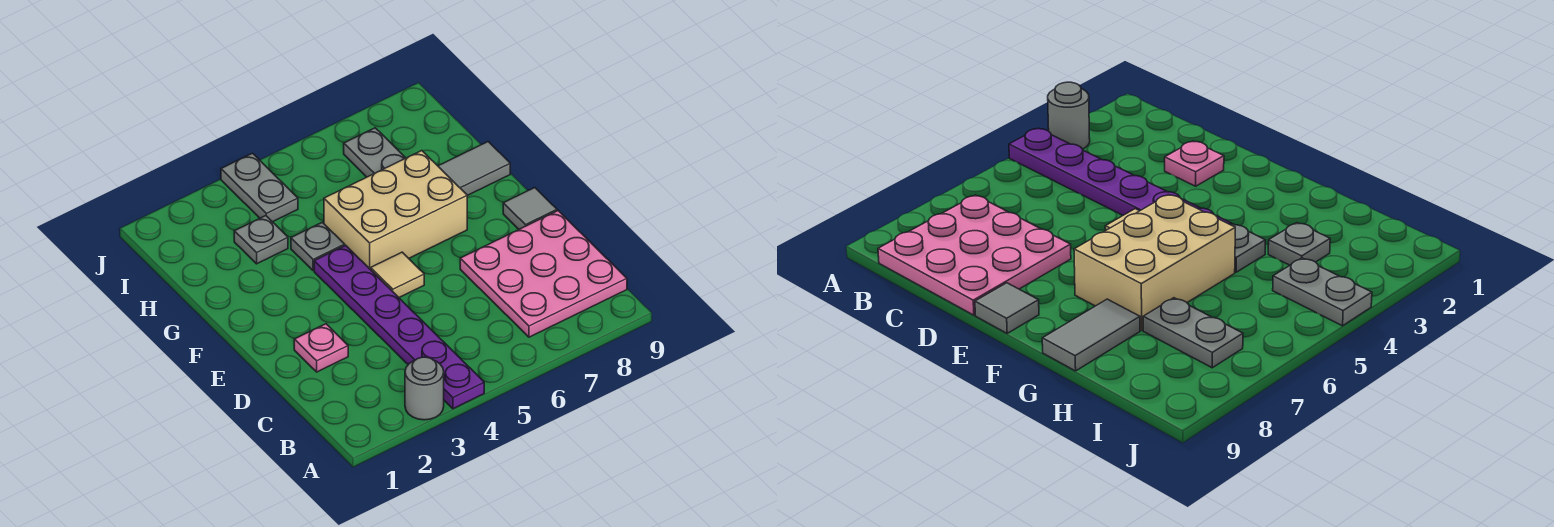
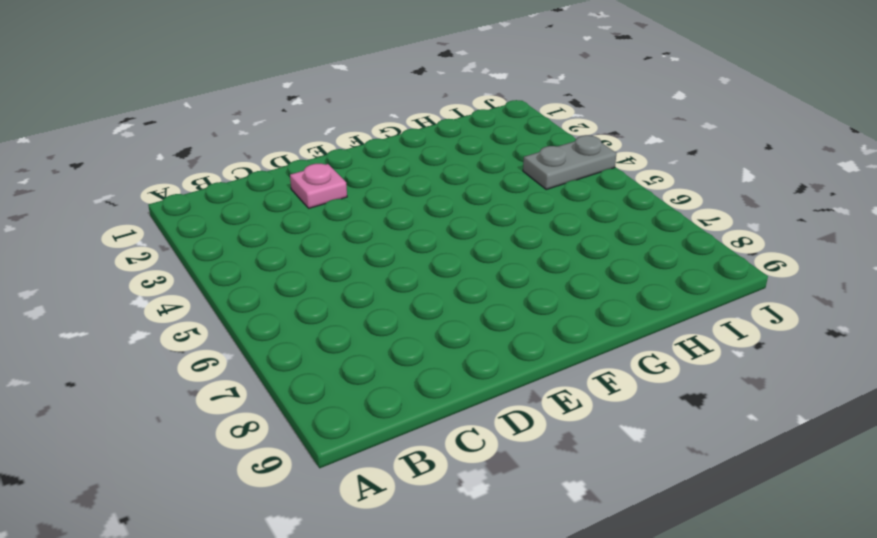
none -> grey 1x1 round brick [405,357,444,420]
none -> purple 1x6 plate [314,245,484,409]
none -> pink 3x3 plate [460,211,627,337]

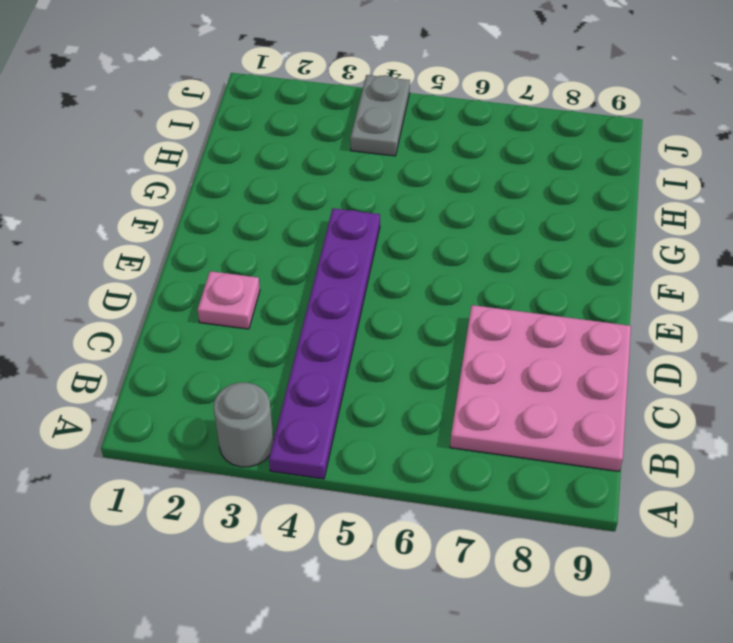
none -> tan 1x1 tile [371,252,424,297]
none -> grey 1x1 tile [503,188,557,229]
none -> tan 2x3 brick [324,151,467,270]

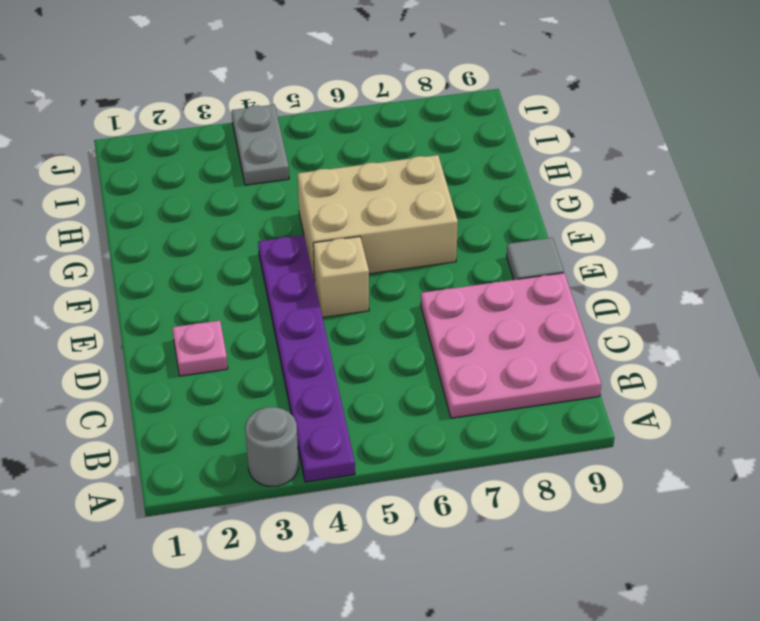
tan 1x1 brick [313,237,369,317] -> tan 1x1 tile [371,252,424,297]
none -> grey 1x1 plate [291,222,345,271]
none -> grey 1x2 tile [438,142,510,196]
none -> grey 1x1 plate [234,216,288,264]

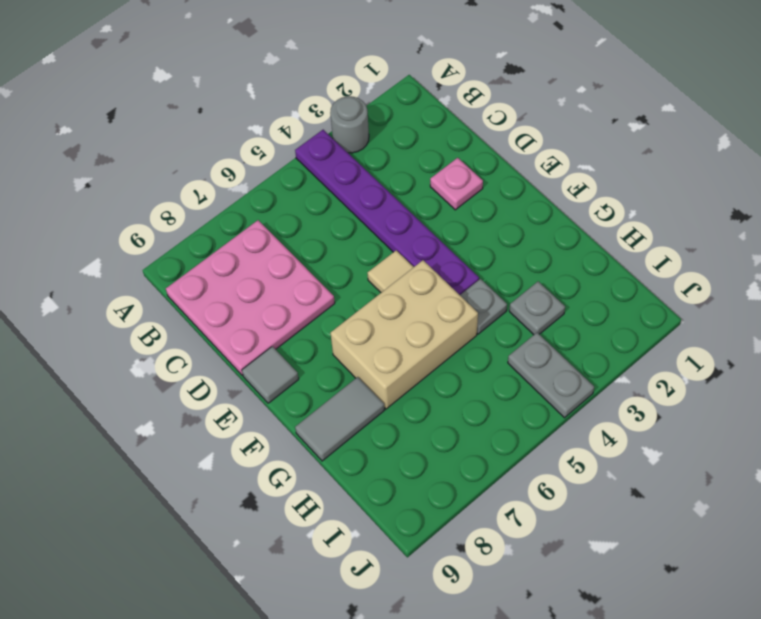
none -> grey 1x2 plate [344,128,405,177]

